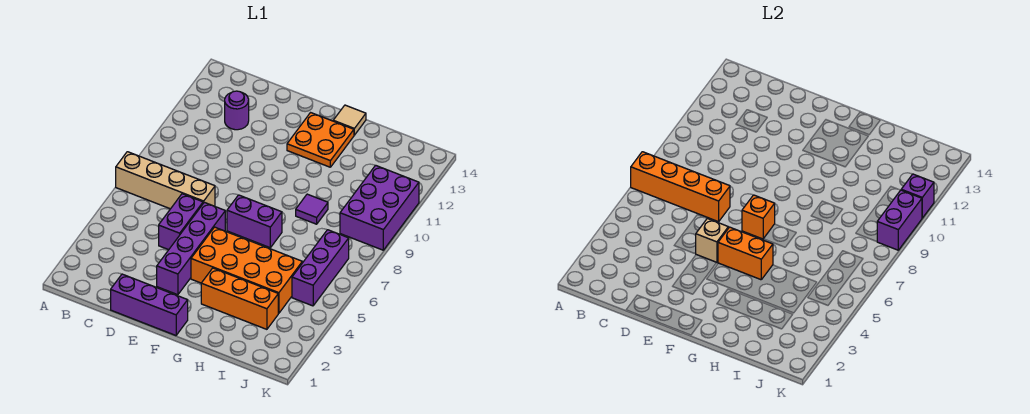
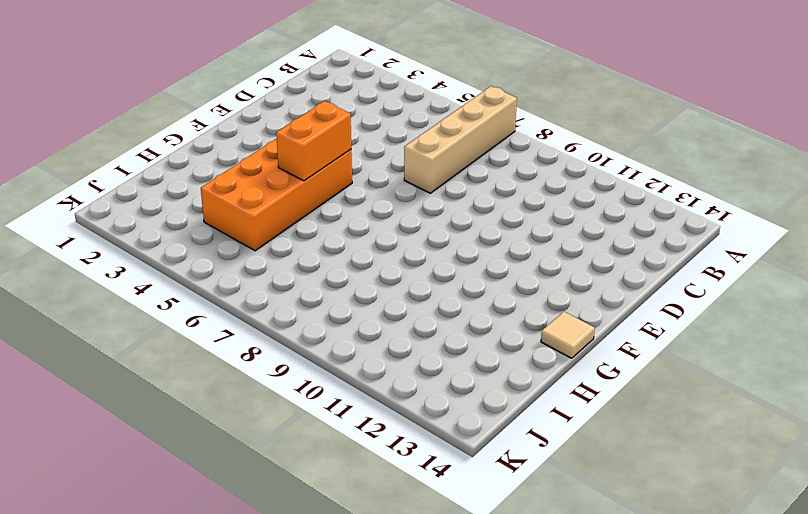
none -> purple 1x1 round brick [225,91,249,130]
none -> purple 1x3 brick [111,274,188,335]
none -> purple 1x2 brick [159,194,203,250]

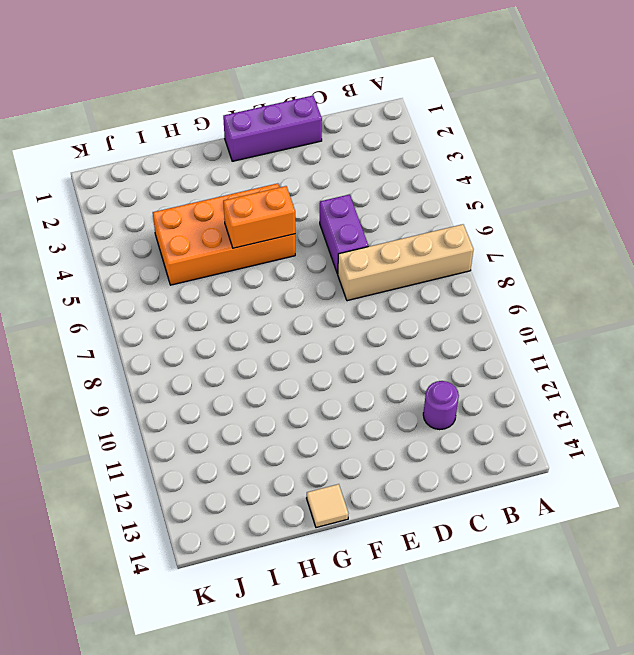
none -> purple 1x4 brick [157,202,225,295]
none -> purple 1x2 brick [227,195,282,248]
none -> orange 2x2 plate [287,113,354,167]

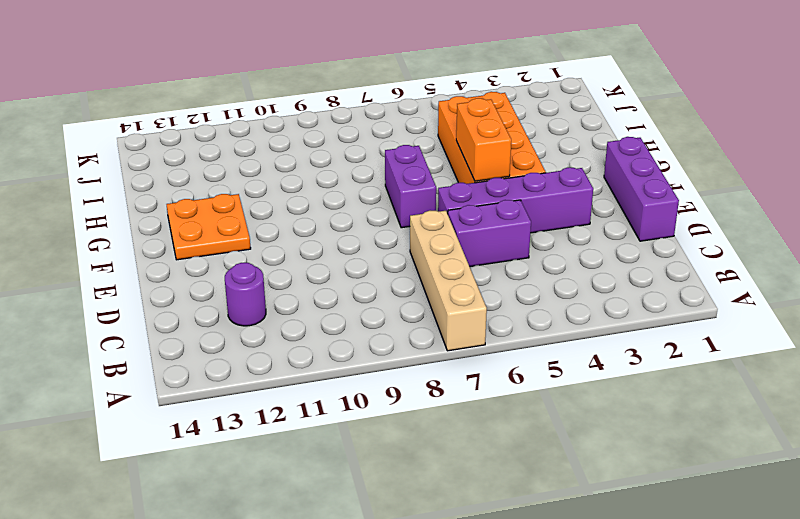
none -> orange 1x3 brick [201,268,278,329]
none -> tan 1x1 tile [333,105,366,135]
none -> purple 1x1 tile [296,194,328,224]

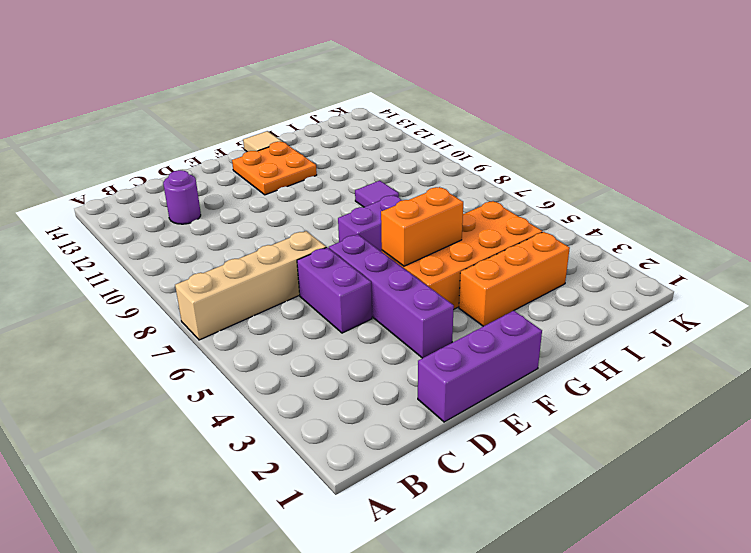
none -> purple 1x3 brick [292,230,349,306]
none -> purple 2x3 brick [340,165,419,250]
none -> orange 1x4 brick [631,152,730,222]

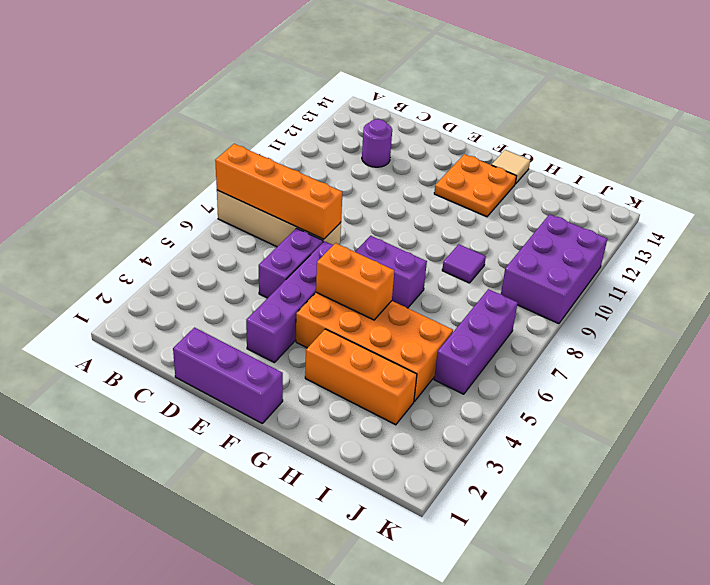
none -> tan 1x1 brick [696,219,728,263]
none -> orange 1x1 brick [742,195,775,239]
none -> purple 1x2 brick [877,190,922,250]

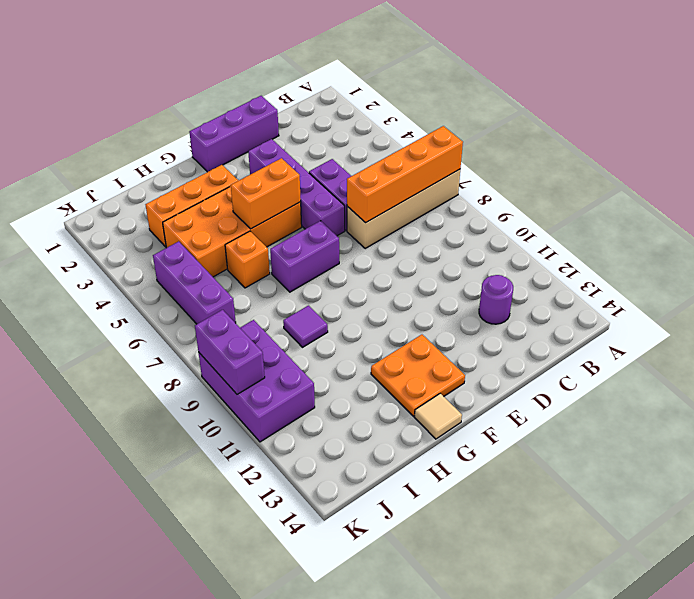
orange 1x1 brick [225,231,270,288] -> orange 1x1 brick moved to [742,195,775,239]
none -> tan 1x1 brick [696,219,728,263]
none -> purple 1x1 brick [901,174,934,218]

